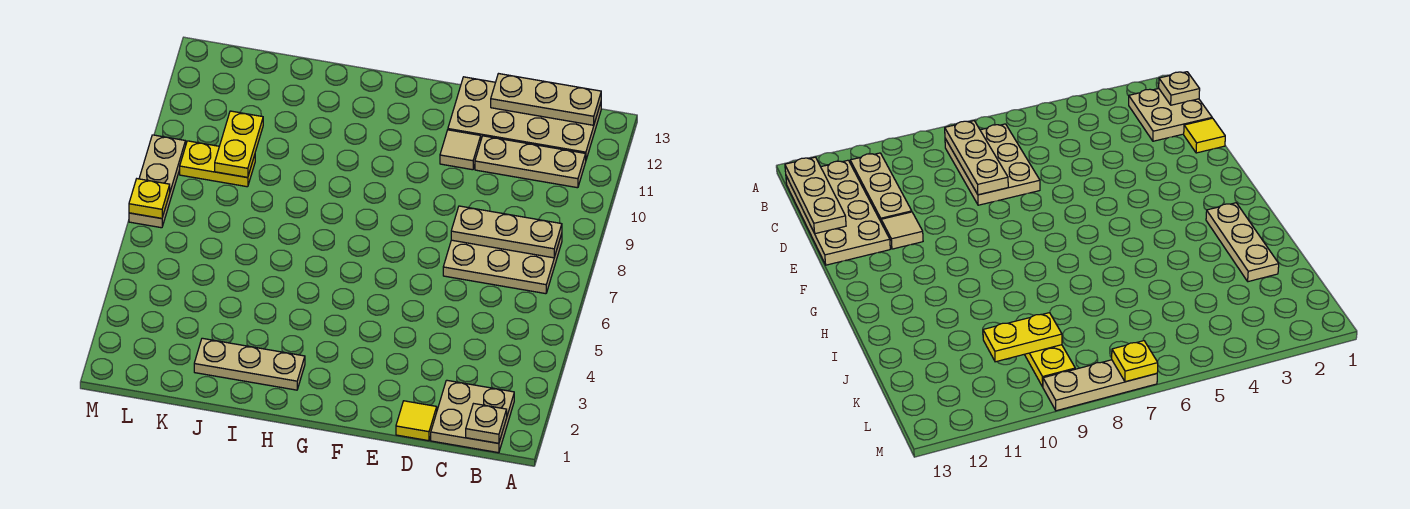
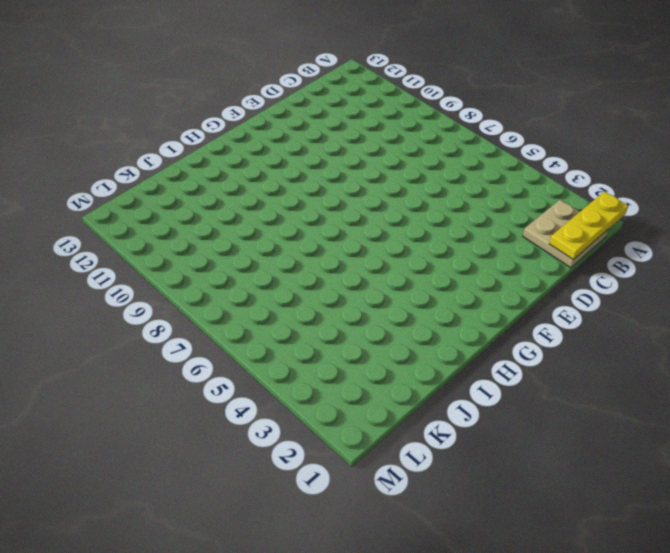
yellow 1x3 plate [549,192,628,260] -> tan 1x1 plate [466,404,507,443]
none -> tan 2x3 plate [443,234,562,294]
none -> tan 1x3 plate [475,136,586,188]
none -> tan 2x4 plate [448,77,601,159]

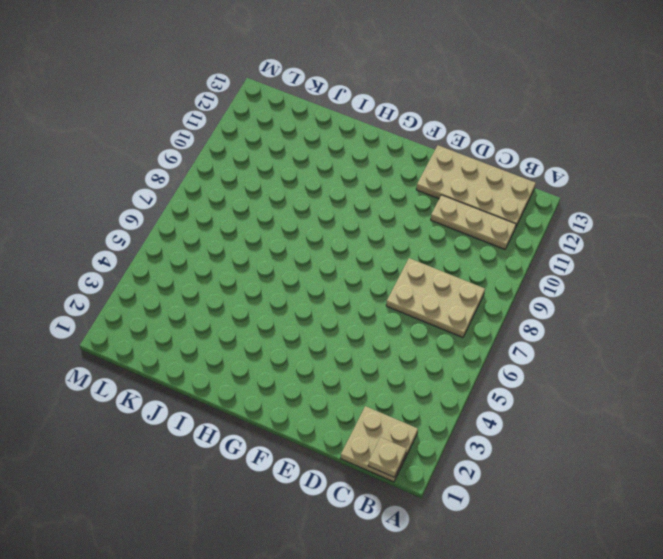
none -> yellow 1x1 tile [396,401,437,441]
none -> tan 1x1 tile [440,130,481,170]
none -> tan 1x3 plate [194,338,305,390]

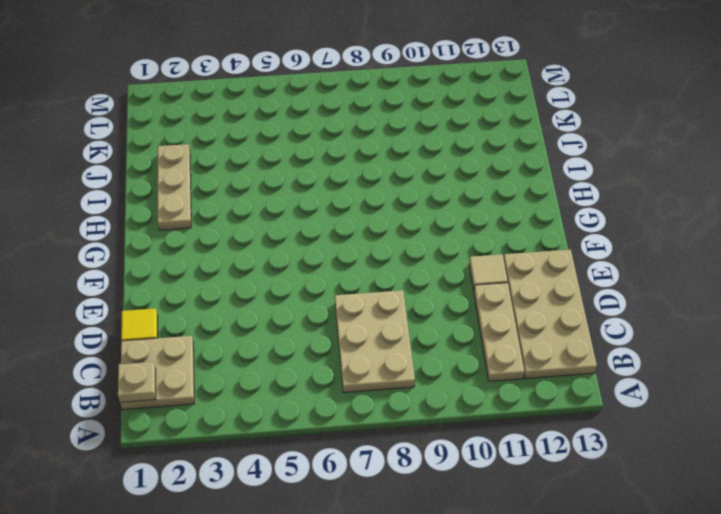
none -> yellow 1x2 plate [180,141,255,187]
none -> tan 1x3 plate [129,135,186,228]
none -> tan 1x3 plate [451,206,562,258]

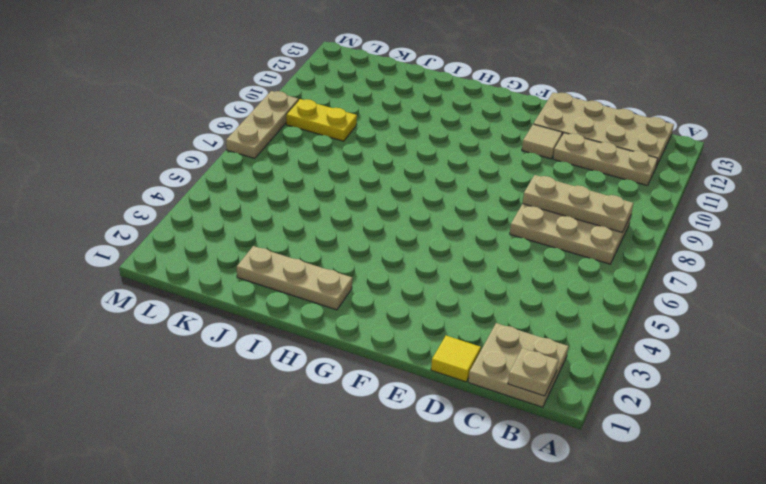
none -> tan 1x3 plate [491,74,601,125]
none -> yellow 1x2 plate [215,111,263,177]
none -> yellow 1x1 plate [129,179,170,218]

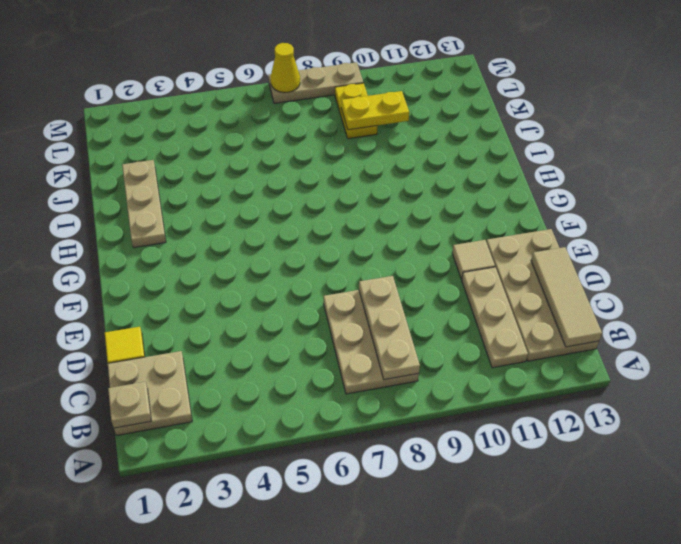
tan 1x3 tile [531,247,602,347] -> tan 1x3 plate [491,74,601,125]
yellow 1x1 cone [271,43,300,93] -> yellow 1x1 plate [129,179,170,218]

